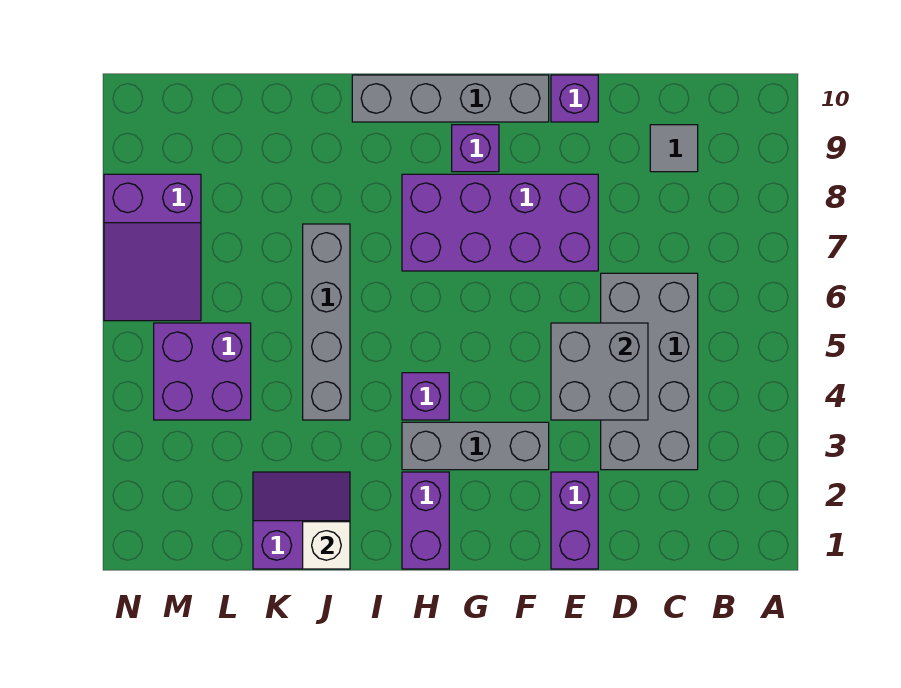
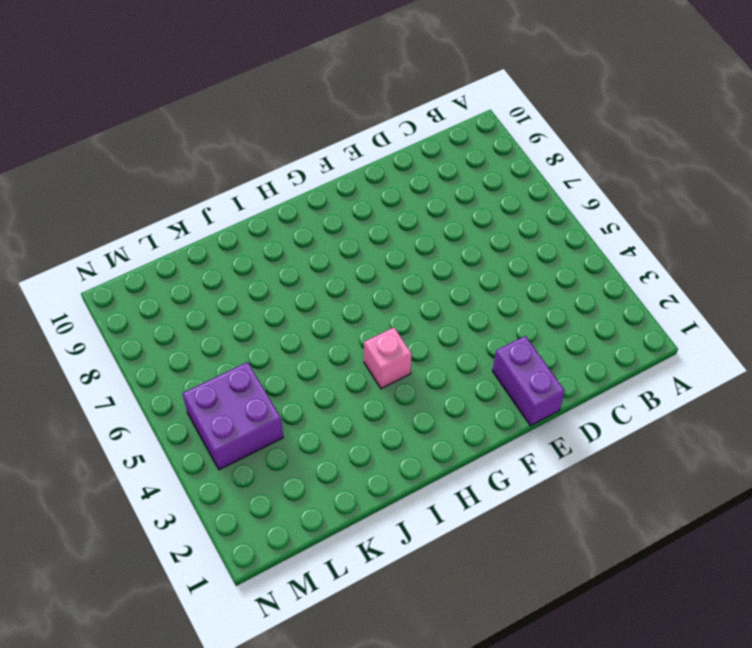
pink 1x1 brick [364,327,412,389] -> purple 1x1 brick [402,373,449,420]
none -> grey 2x4 brick [601,273,698,470]
none -> grey 1x1 tile [650,125,698,172]
none -> purple 2x4 brick [402,174,598,271]

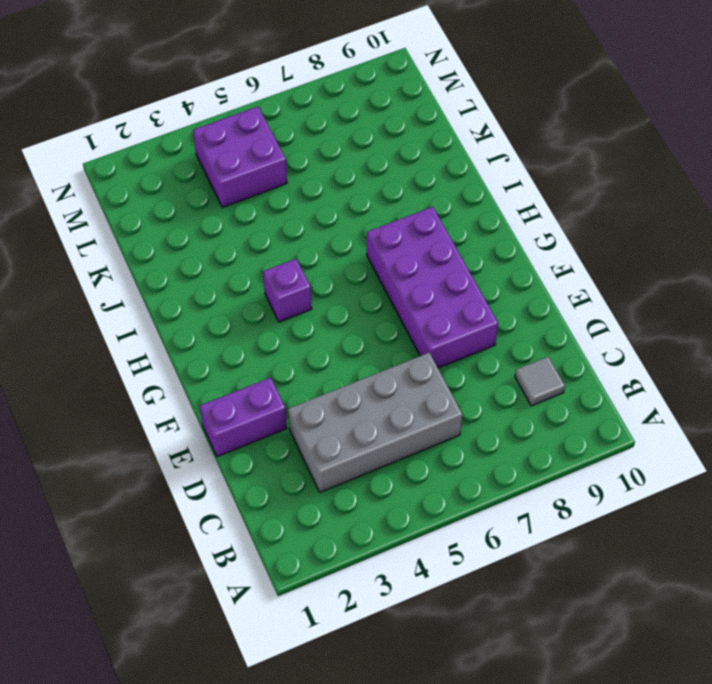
none -> purple 1x1 brick [551,75,598,122]
none -> grey 1x3 brick [402,422,549,470]
none -> grey 1x4 brick [352,75,549,122]

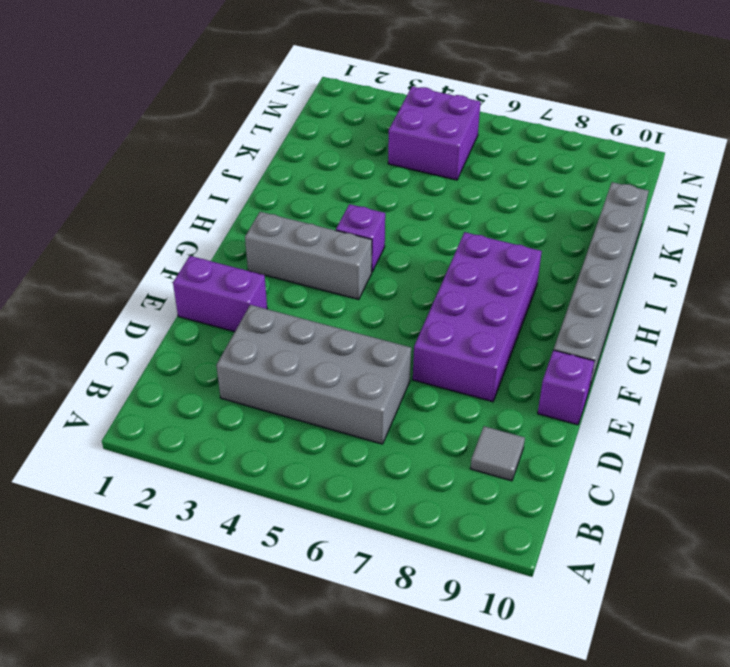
grey 1x6 brick [554,182,649,390] -> grey 1x4 brick [352,75,549,122]
grey 1x3 brick [245,212,372,300] -> grey 1x3 brick turned to [402,422,549,470]
none -> purple 1x1 brick [452,125,499,172]
none -> purple 1x2 brick [402,472,449,569]
none -> purple 2x2 slope [253,472,350,569]

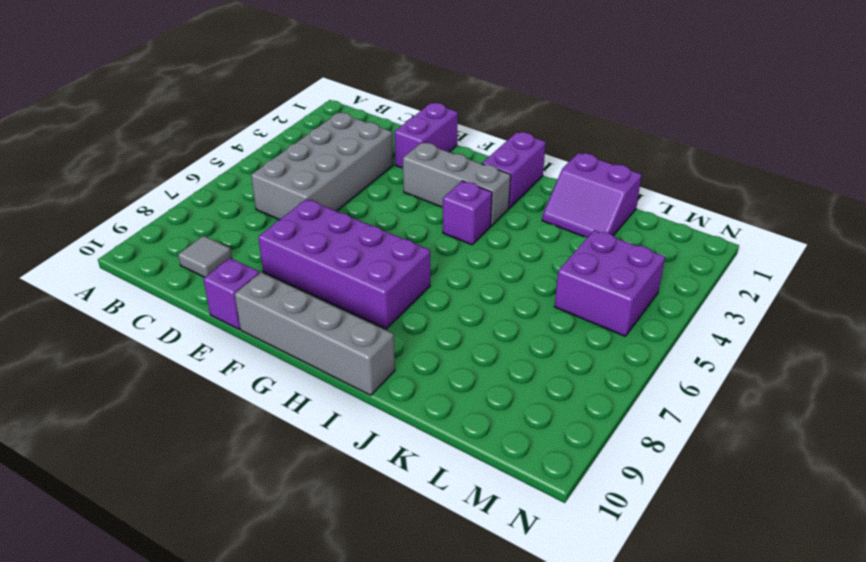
none -> purple 1x1 brick [452,125,499,172]
none -> grey 1x4 brick [303,224,350,420]
none -> purple 2x3 slope [104,174,201,321]

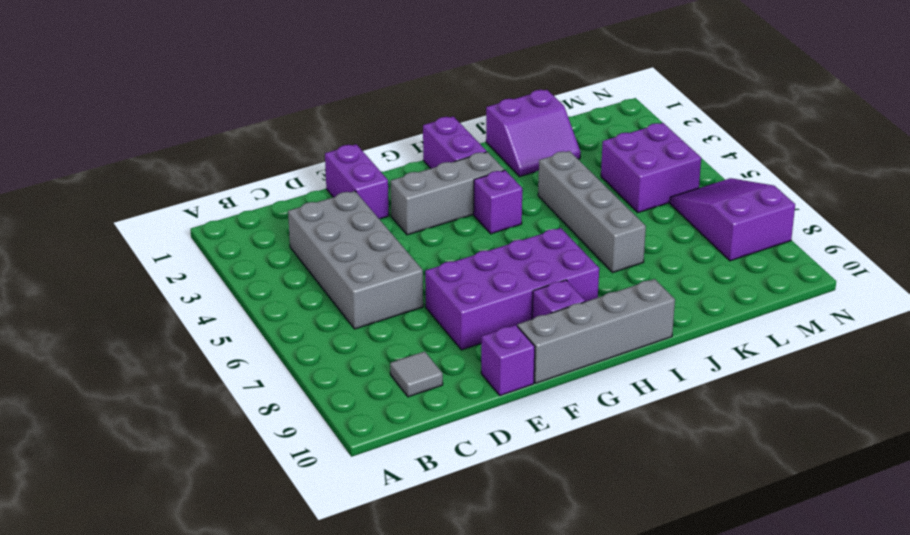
none -> grey 2x2 brick [551,323,648,420]
none -> white 1x1 brick [303,522,350,569]

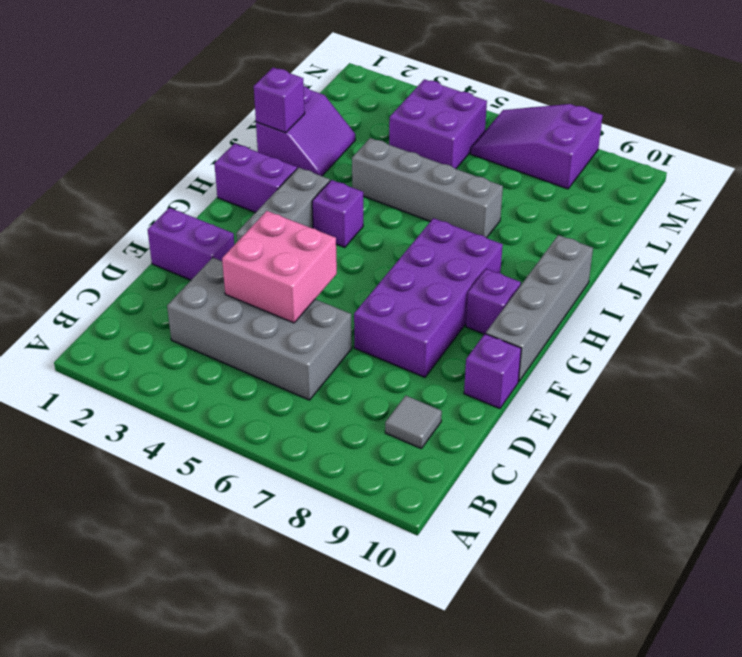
pink 2x2 brick [222,211,337,323] -> grey 2x2 brick [551,323,648,420]
purple 1x1 brick [254,68,305,133] -> white 1x1 brick [303,522,350,569]

